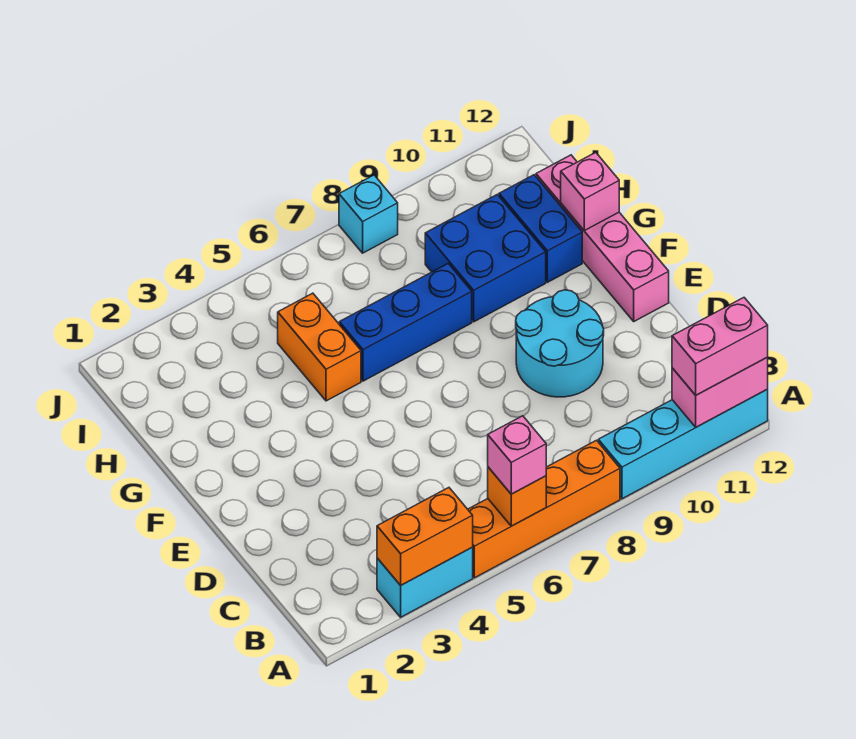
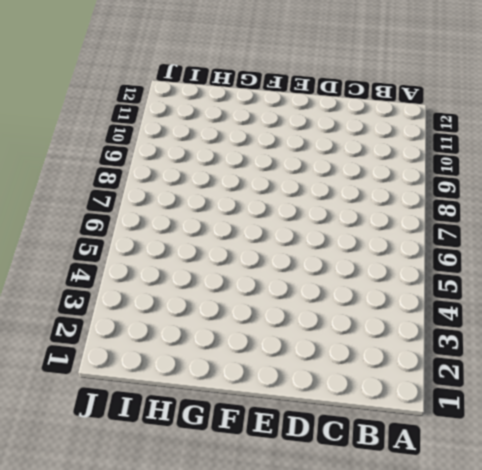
none -> cyan 1x2 brick [377,548,473,617]
none -> orange 1x4 brick [468,440,620,578]
none -> cyan 1x4 brick [598,389,768,499]

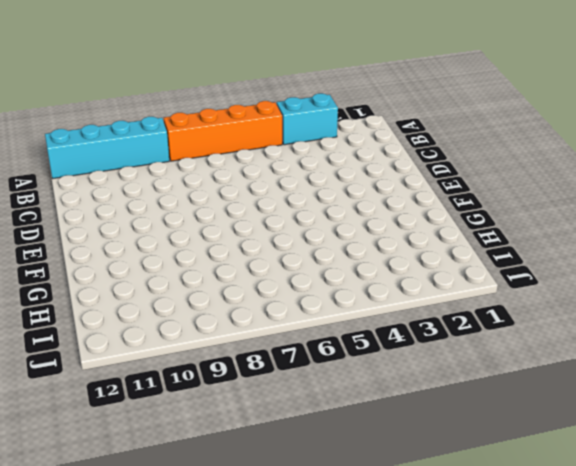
none -> cyan 2x2 round brick [516,290,604,397]
none -> pink 1x4 brick [536,155,669,321]
none -> orange 1x2 brick [278,293,361,401]

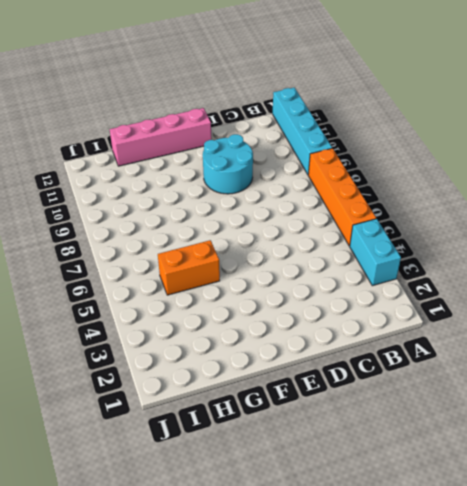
none -> blue 1x3 brick [339,264,472,381]
none -> blue 2x2 brick [425,195,546,322]
none -> blue 1x2 brick [499,175,582,282]

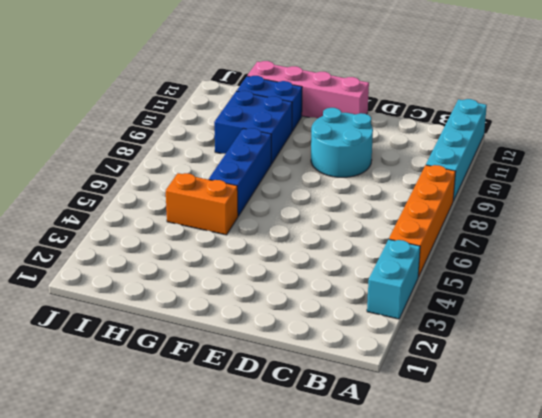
none -> cyan 1x1 brick [339,175,398,253]
none -> orange 1x2 brick [377,488,473,585]
none -> orange 1x1 brick [488,467,546,526]

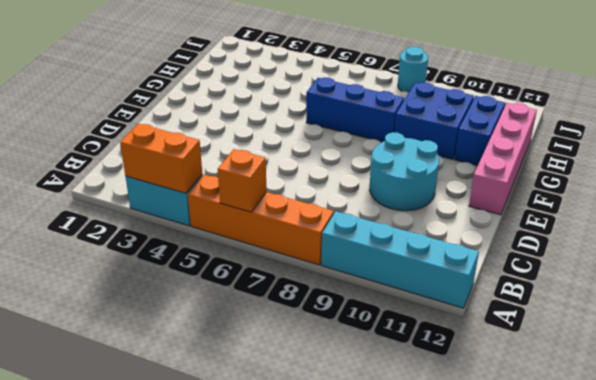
cyan 1x1 round brick [398,46,428,93] -> cyan 1x1 brick [339,175,398,253]
none -> orange 1x2 brick [278,293,361,401]
none -> pink 1x2 brick [672,357,768,427]
none -> pink 1x1 brick [561,152,619,231]

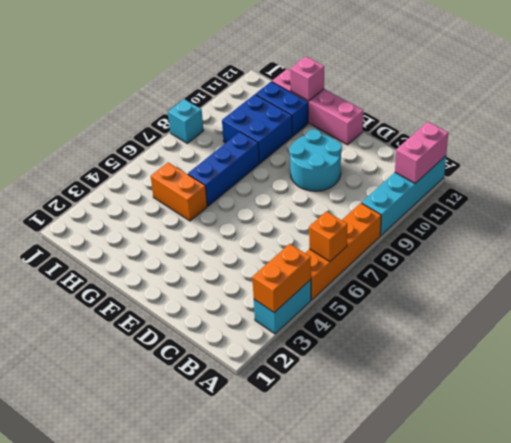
none -> pink 1x1 brick [488,416,546,494]
none -> pink 1x2 brick [672,298,768,395]

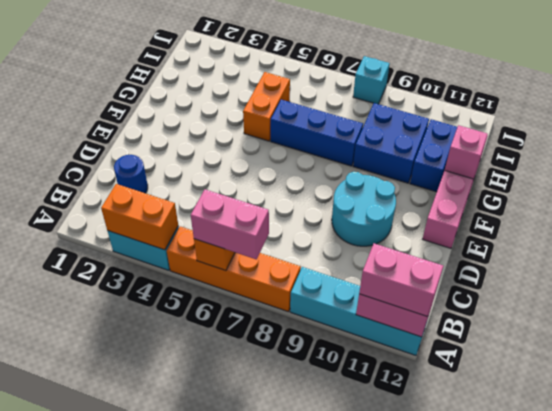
pink 1x2 brick [191,189,269,259] -> pink 1x1 brick [488,416,546,494]
blue 1x1 round brick [114,155,148,193] -> none

